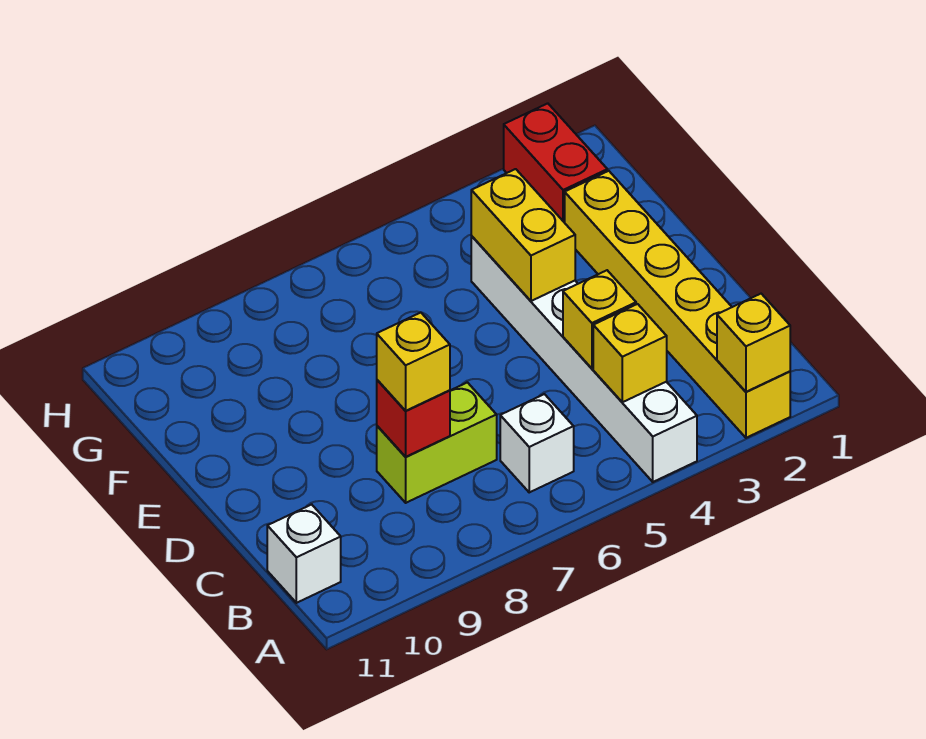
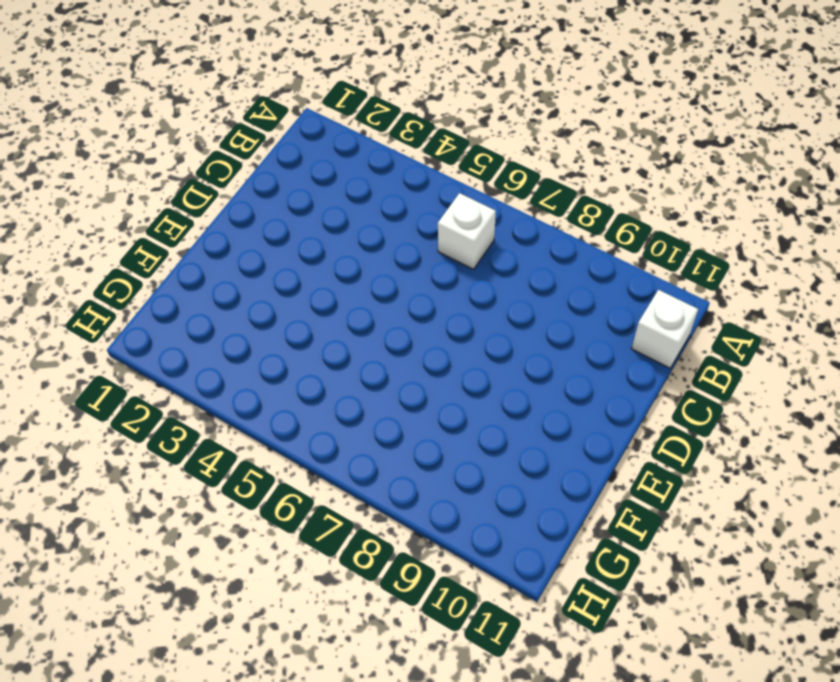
none -> yellow 1x6 brick [565,171,790,438]
none -> white 1x6 brick [471,236,697,482]
none -> lime 1x2 brick [377,382,497,503]

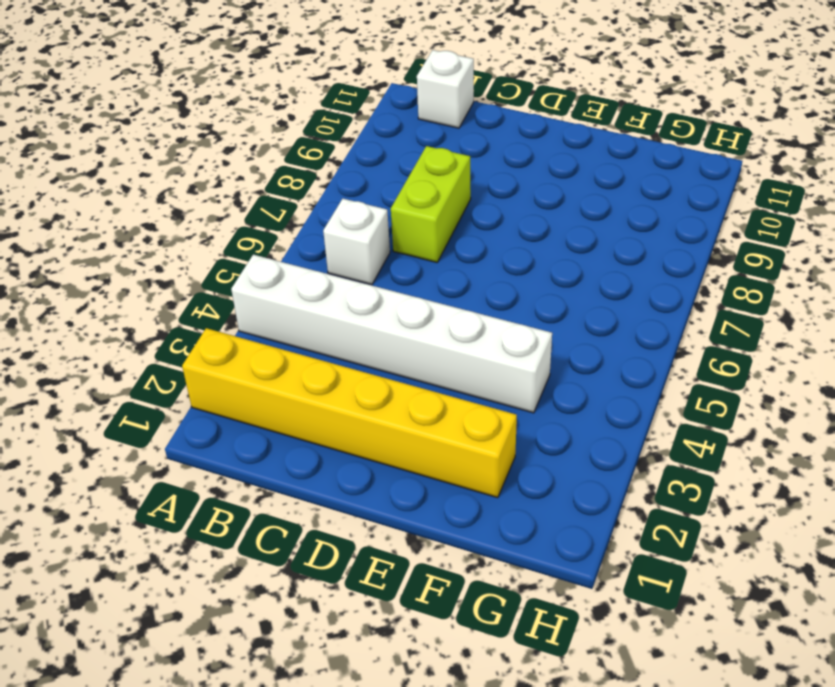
none -> red 1x2 brick [504,103,607,223]
none -> yellow 1x1 brick [717,294,790,392]
none -> yellow 1x1 brick [593,304,667,402]

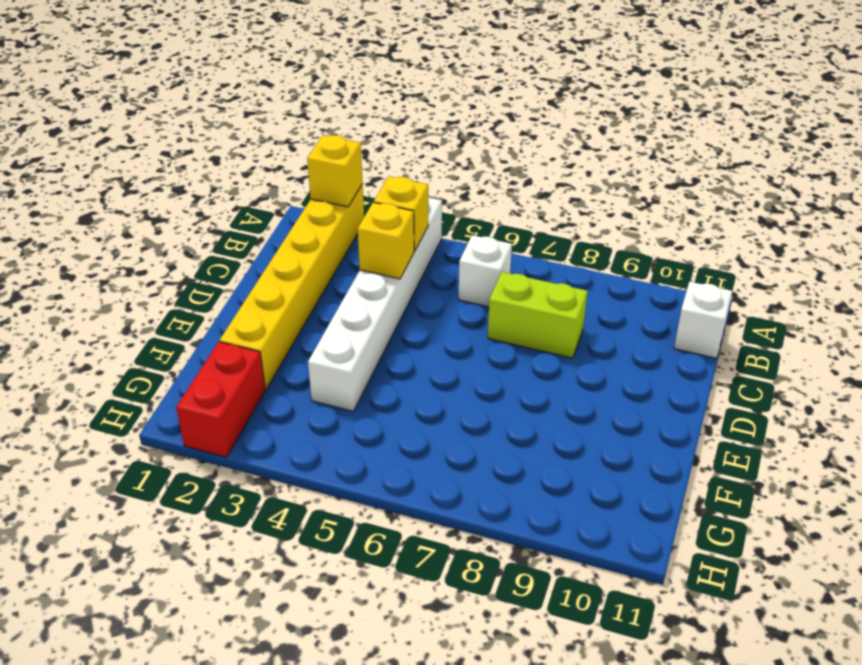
none -> red 1x1 brick [377,380,450,457]
none -> yellow 1x2 brick [471,169,575,301]
none -> yellow 1x1 brick [377,312,450,411]

